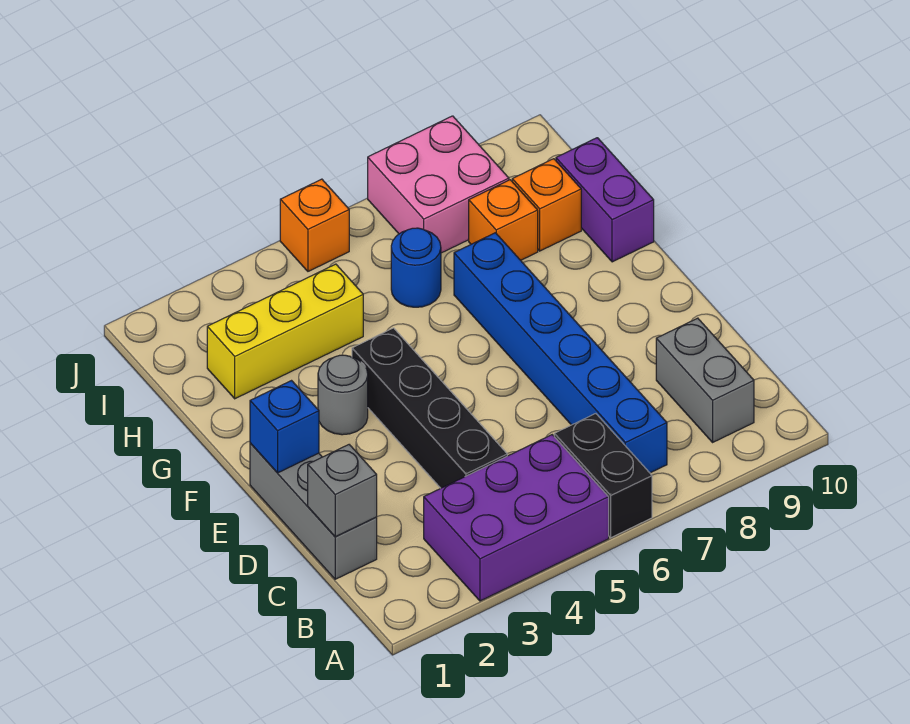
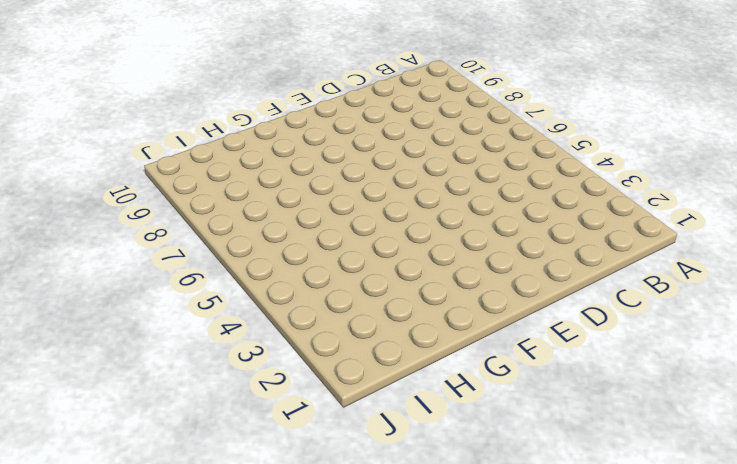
none -> purple 2x3 brick [424,435,609,601]
none -> black 1x2 brick [554,414,652,538]
none -> blue 1x6 brick [454,233,667,473]

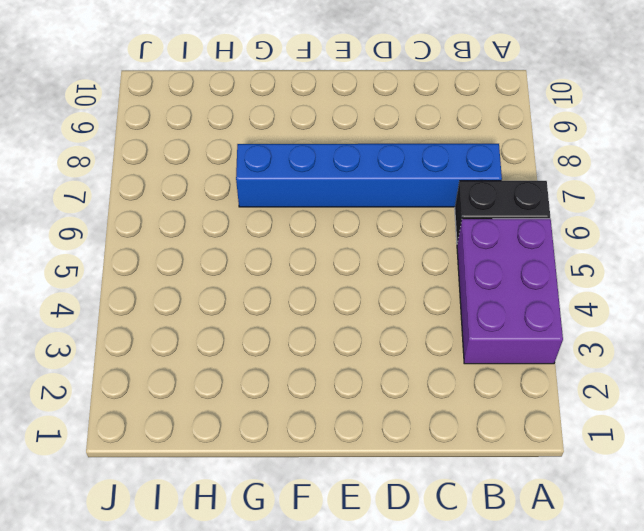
none -> grey 1x2 brick [656,318,754,442]
none -> grey 1x3 brick [250,443,377,579]
none -> black 1x4 brick [352,328,507,488]

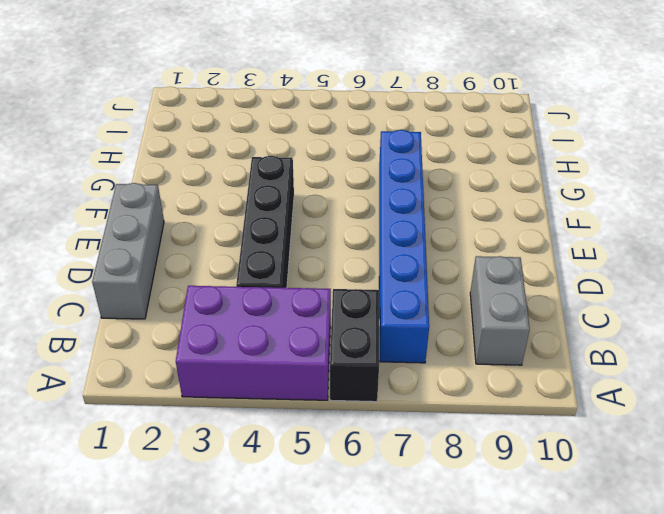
none -> grey 1x1 round brick [318,355,368,435]
none -> purple 1x2 brick [556,138,654,262]
none -> yellow 1x3 brick [207,264,363,399]

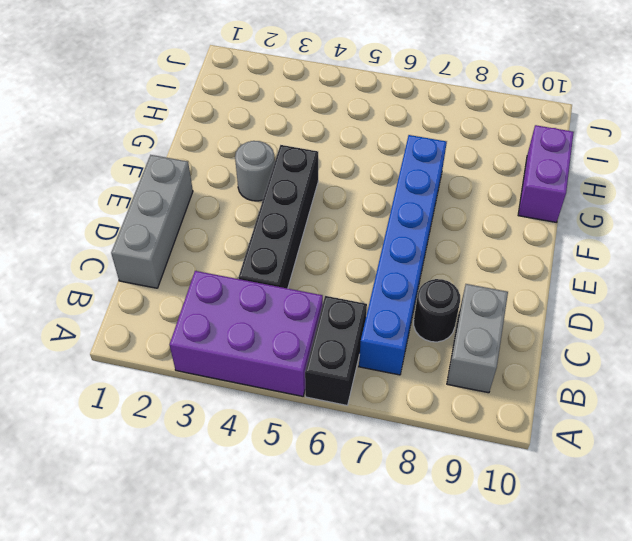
black 1x1 round brick [414,279,460,342] -> none
none -> yellow 1x3 brick [207,264,363,399]
none -> blue 1x1 round brick [391,228,441,307]
none -> orange 1x1 brick [469,180,538,260]

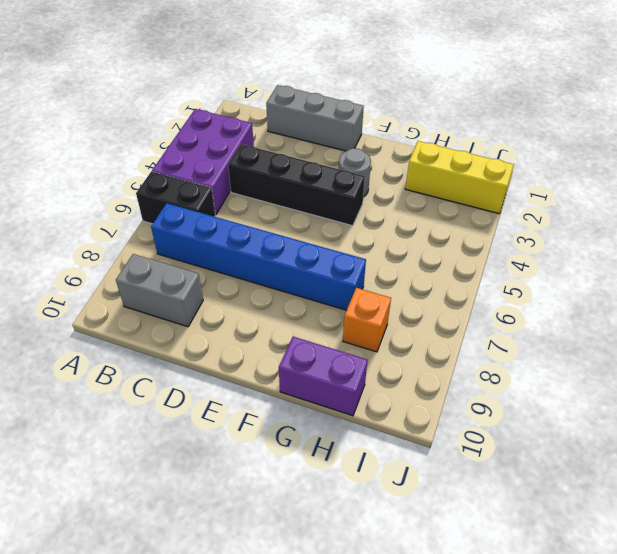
yellow 1x3 brick [405,141,514,214] -> yellow 1x3 brick turned to [207,264,363,399]
none -> blue 1x1 round brick [391,228,441,307]
none -> orange 1x1 brick [512,159,581,251]
none -> pink 2x2 brick [368,116,509,253]

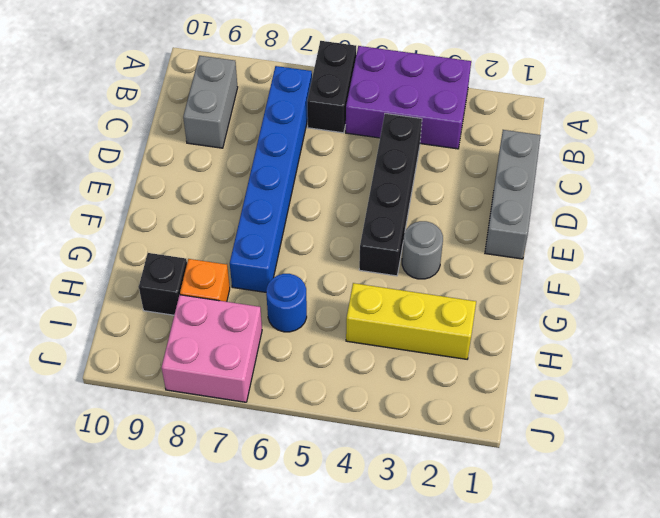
black 1x1 brick [139,253,187,315] -> orange 1x1 brick [512,159,581,251]
none -> purple 1x2 brick [556,138,654,262]
none -> orange 1x1 brick [280,179,349,271]
none -> grey 1x1 brick [308,445,377,537]

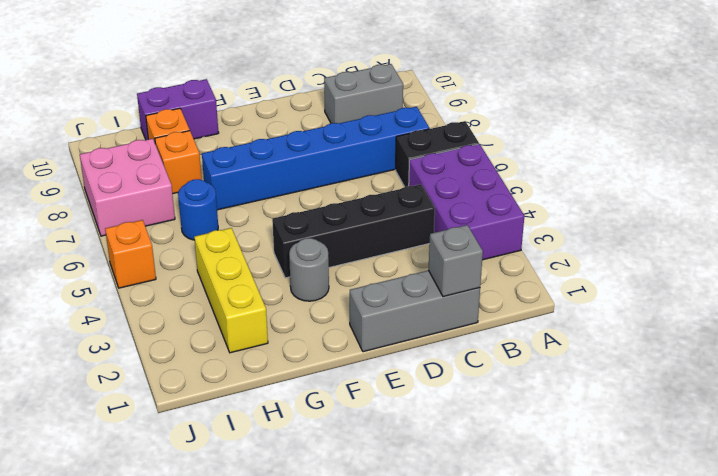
none -> blue 1x1 brick [250,381,319,473]

